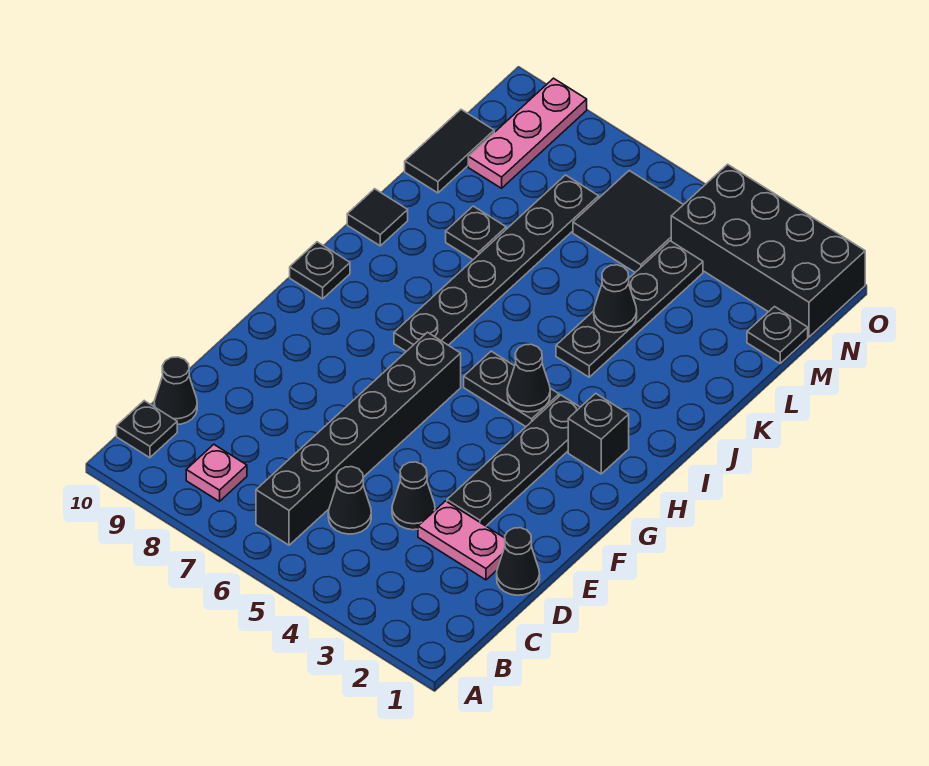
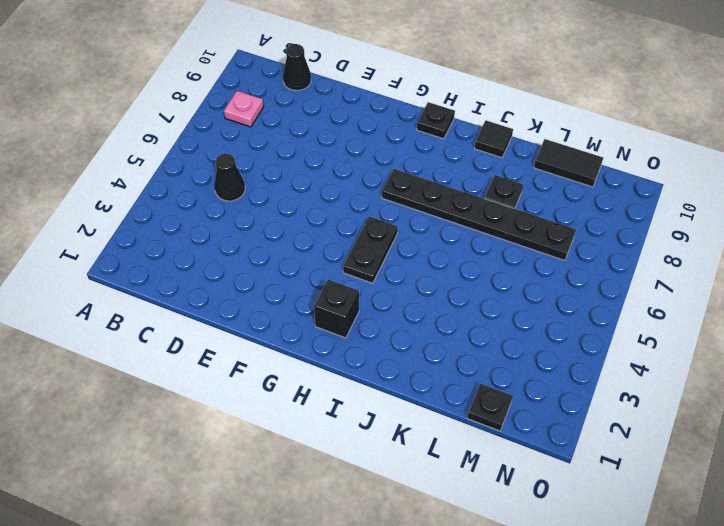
none -> black 1x6 brick [256,332,461,545]
none -> black 1x1 plate [117,401,177,458]
none -> black 1x1 cone [497,528,540,595]

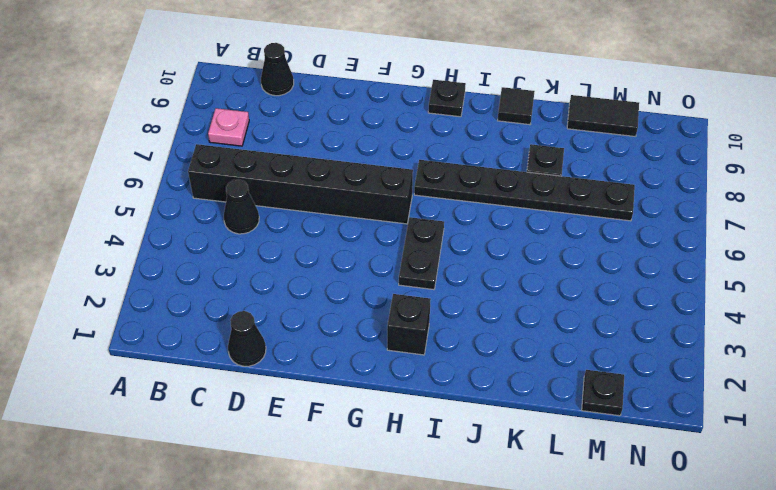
none -> black 1x1 plate [117,401,177,458]
none -> pink 1x2 plate [418,501,505,580]
none -> black 1x1 cone [392,462,435,530]

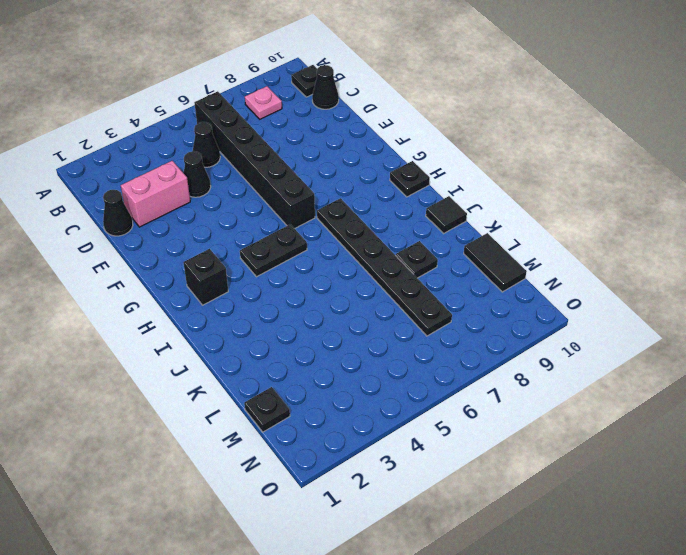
pink 1x2 brick [121,161,190,227] -> pink 1x2 plate [418,501,505,580]
none -> black 1x4 plate [447,395,580,526]
none -> black 1x4 plate [556,241,703,377]
none -> black 2x2 tile [573,171,683,272]

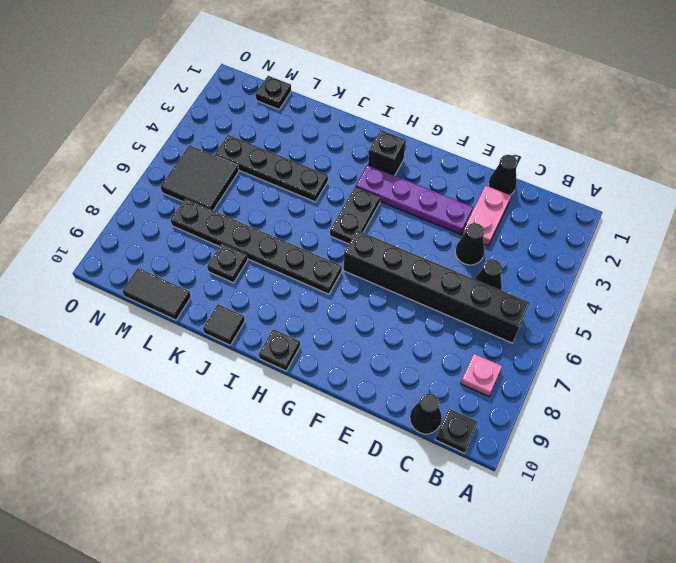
purple 1x4 plate [356,165,473,234] -> black 1x4 plate [447,395,580,526]
none -> pink 1x3 plate [468,78,587,188]
none -> black 2x4 brick [671,164,865,337]
none -> black 1x1 cone [507,344,550,412]

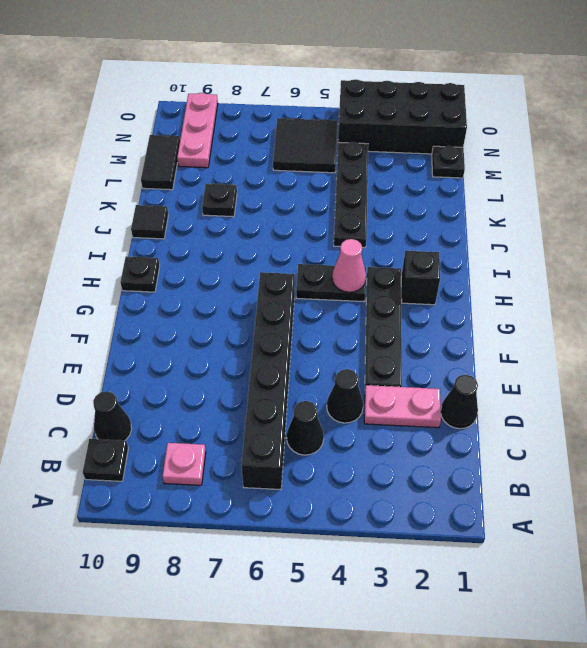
pink 1x1 cone [332,239,366,292] -> black 1x1 cone [507,344,550,412]
none -> black 1x6 plate [394,175,599,351]
none -> black 1x1 cone [594,265,637,333]

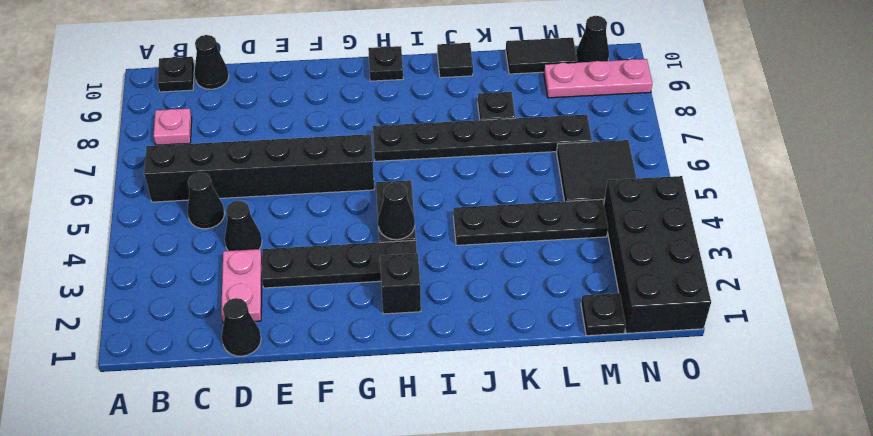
black 1x1 cone [576,16,609,62] -> black 1x1 cone moved to [594,265,637,333]

